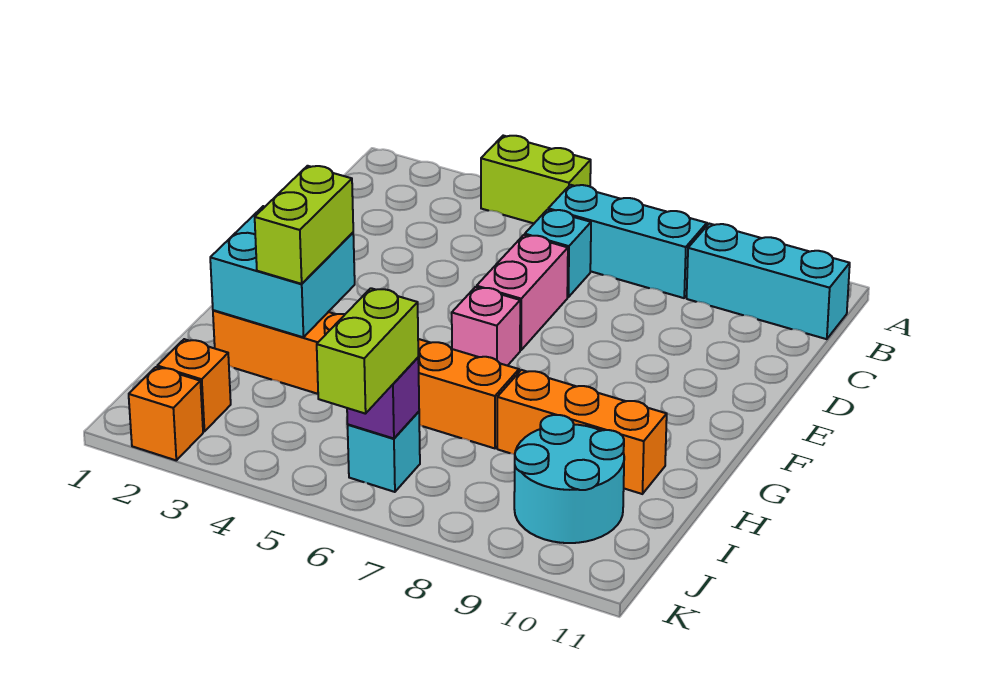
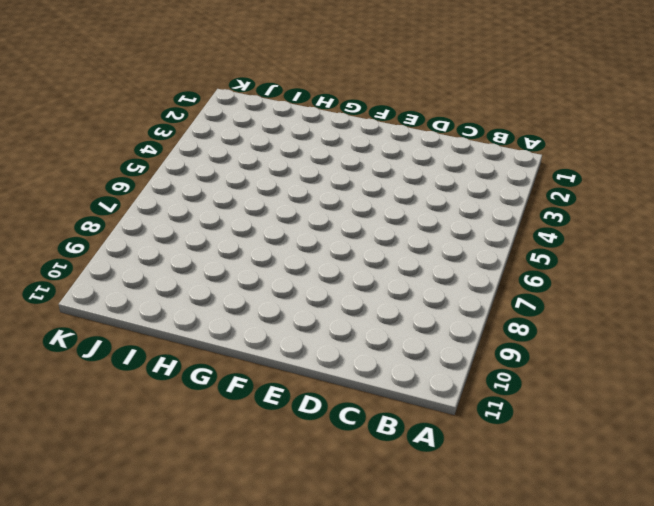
none -> lime 1x2 brick [481,136,591,223]
none -> cyan 1x3 brick [548,185,707,298]
none -> cyan 1x3 brick [687,224,850,339]

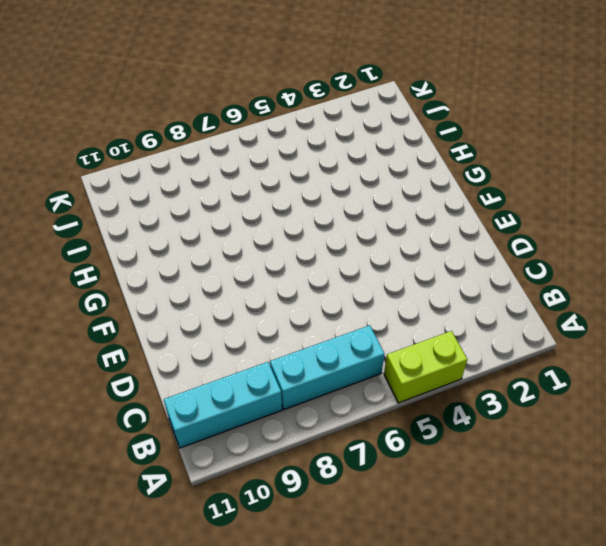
none -> cyan 1x1 brick [525,210,591,297]
none -> pink 1x2 brick [477,235,568,350]
none -> pink 1x1 brick [452,287,520,366]

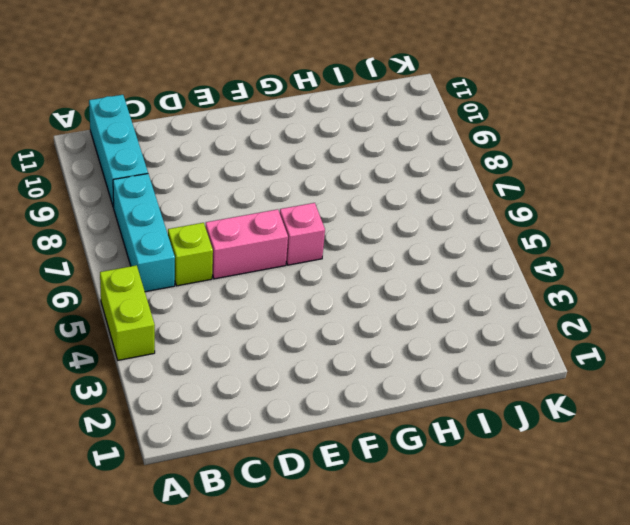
lime 1x1 brick [168,223,213,286] -> cyan 1x1 brick [525,210,591,297]
none -> orange 1x6 brick [213,310,519,448]
none -> orange 1x3 brick [497,370,667,494]
none -> cyan 2x2 round brick [514,415,624,543]

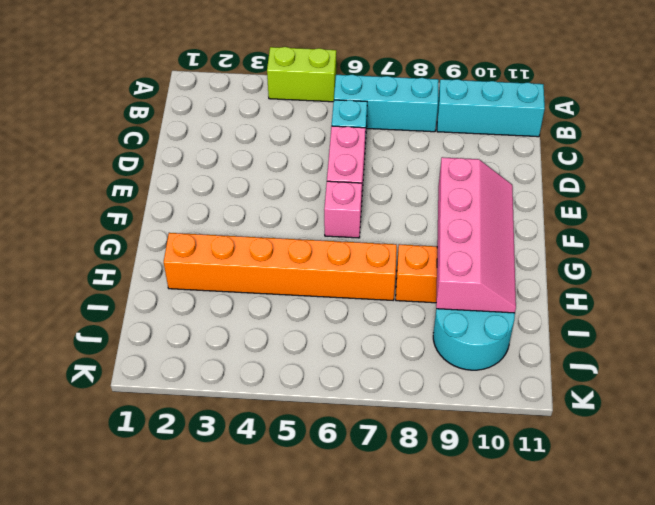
pink 2x4 slope [436,157,516,313] -> none
none -> orange 1x1 brick [157,339,231,431]
none -> cyan 1x1 brick [348,412,420,492]
none -> orange 1x1 brick [129,367,203,460]

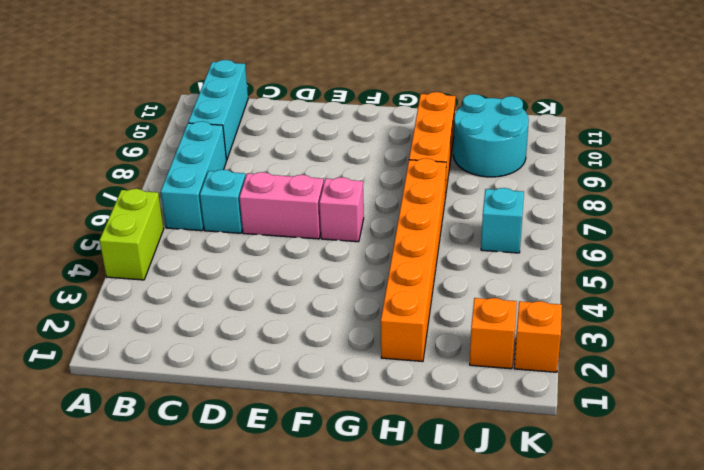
none -> cyan 2x2 brick [210,206,355,337]
none -> purple 1x1 brick [347,358,419,439]
none -> lime 1x2 brick [255,166,353,284]

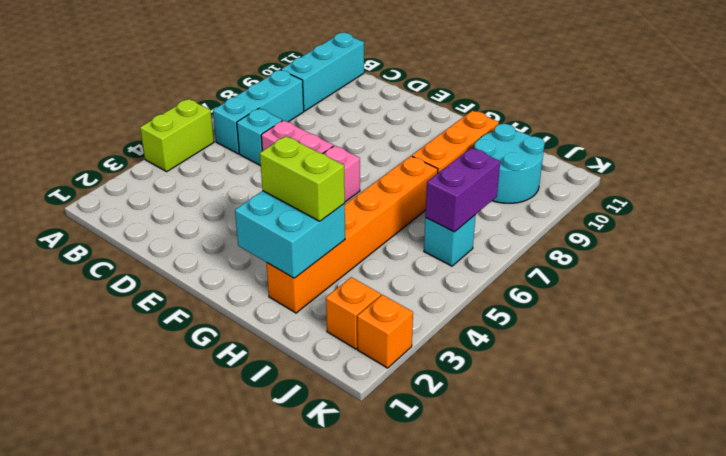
purple 1x2 brick [425,148,500,232] -> purple 1x1 brick [347,358,419,439]
none -> lime 1x2 brick [317,288,418,414]

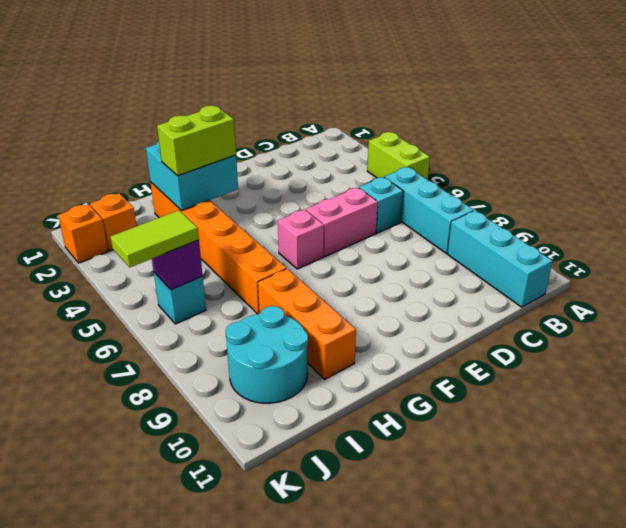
lime 1x2 tile [110,210,199,267] -> lime 1x2 brick [317,288,418,414]

